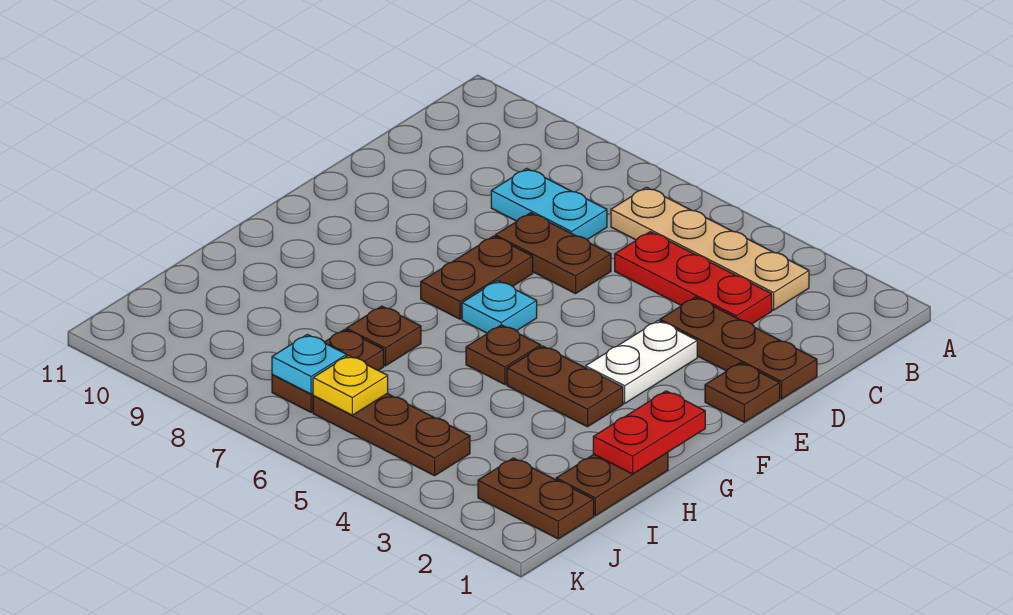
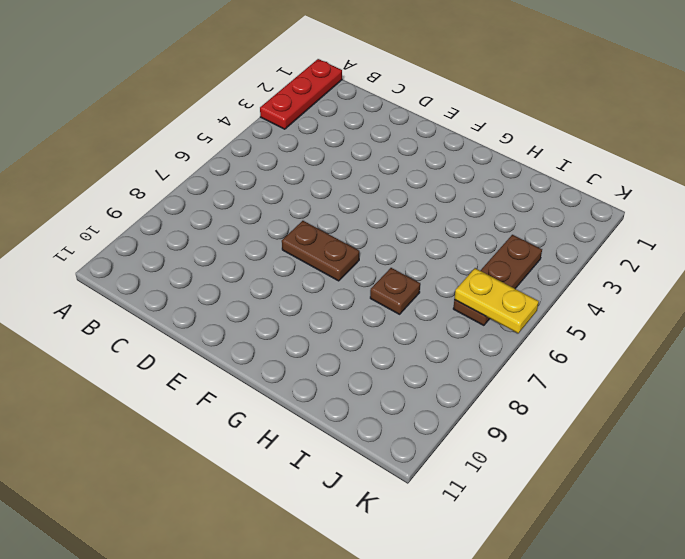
red 1x3 plate [260,59,342,129] -> red 1x3 plate moved to [615,232,772,324]
yellow 1x2 plate [454,268,539,333] -> yellow 1x1 plate [313,356,388,415]
none -> tan 1x4 plate [611,187,809,310]
none -> cyan 1x2 plate [491,168,607,239]
none -> brown 1x3 plate [660,297,817,399]

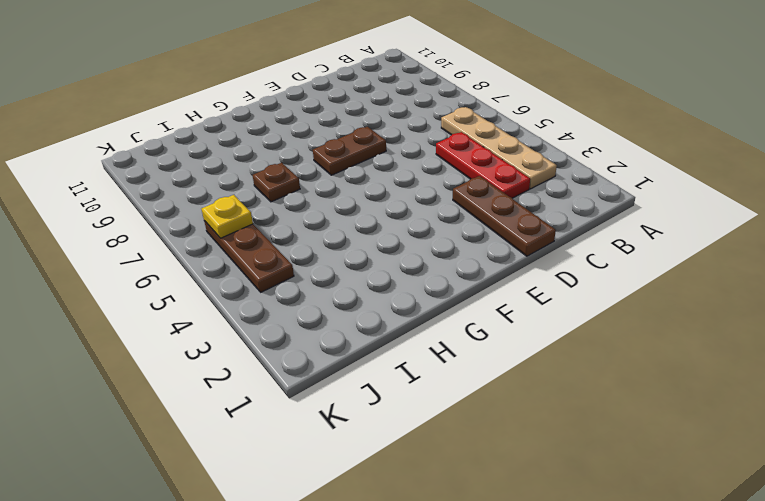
none -> cyan 1x2 plate [491,168,607,239]
none -> brown 1x2 plate [495,213,611,294]
none -> brown 1x1 plate [705,363,780,422]

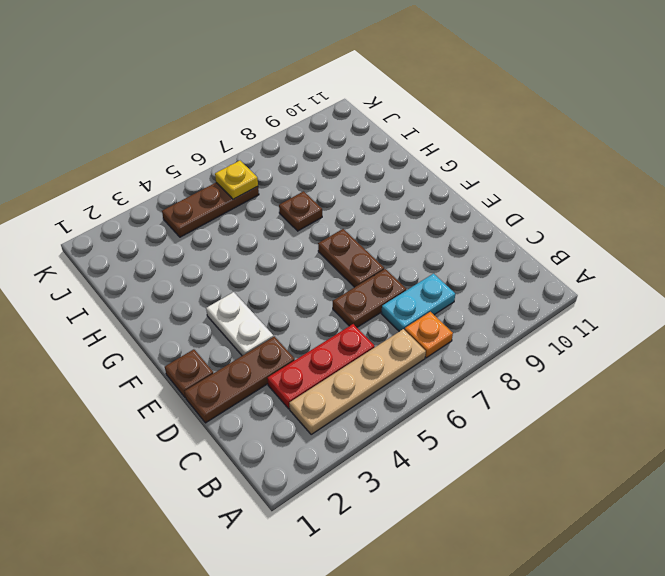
orange 1x1 plate [405,312,453,358] -> none
none -> cyan 1x1 plate [462,281,537,333]
none -> brown 1x2 plate [507,346,623,427]
none -> brown 1x1 plate [466,325,541,385]

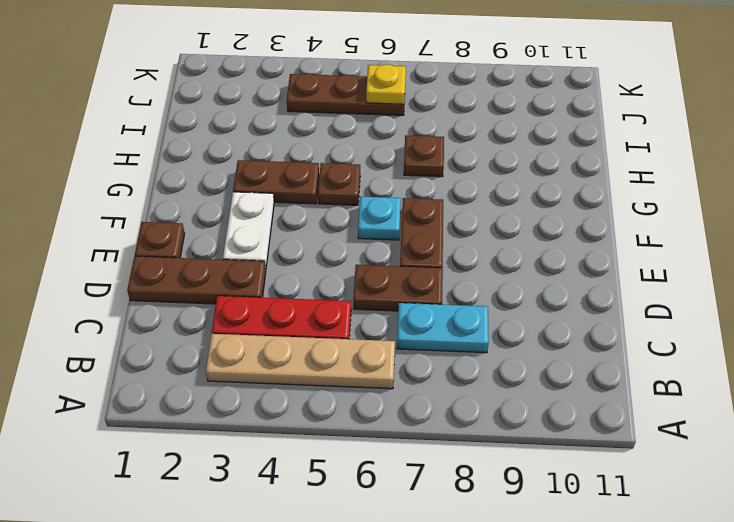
none -> brown 1x2 plate [556,452,668,516]
none -> brown 1x2 plate [272,329,384,412]
none -> brown 1x2 plate [478,458,594,539]

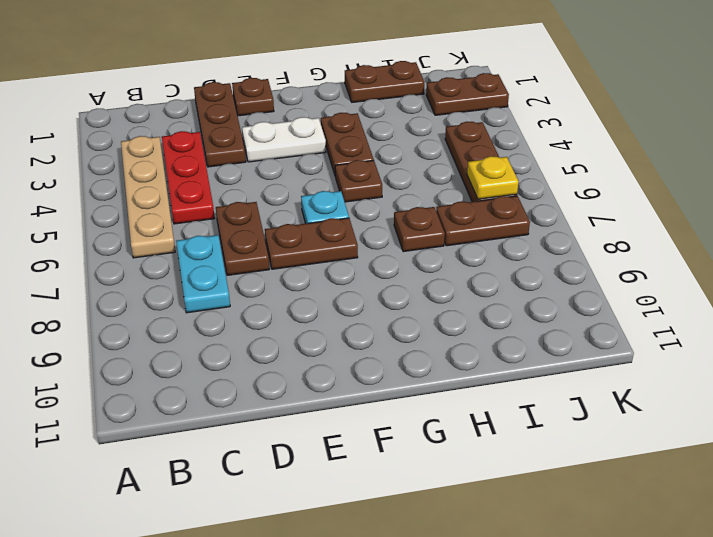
brown 1x2 plate [426,73,509,115] -> brown 1x2 plate turned to [478,458,594,539]
none -> red 1x2 plate [593,391,705,474]
none -> cyan 1x1 plate [272,334,347,394]

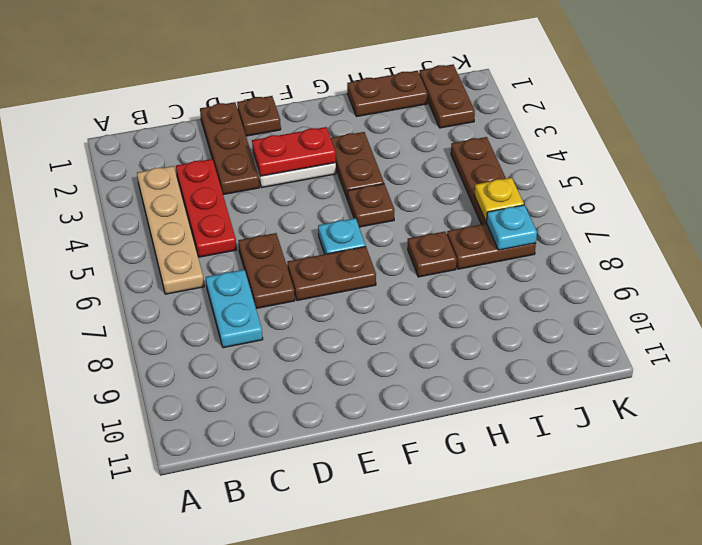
red 1x2 plate [252,127,336,176] -> red 1x2 plate moved to [593,391,705,474]

